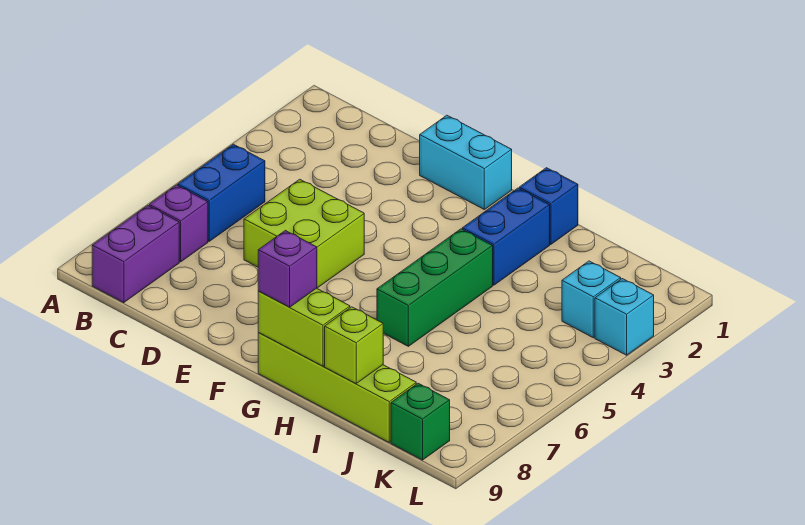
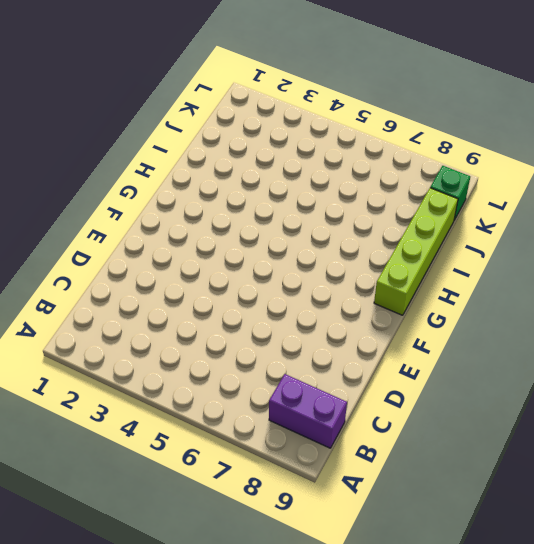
none -> blue 1x2 brick [178,144,265,241]
none -> purple 1x1 brick [149,185,208,262]
none -> lime 2x2 brick [244,179,364,288]

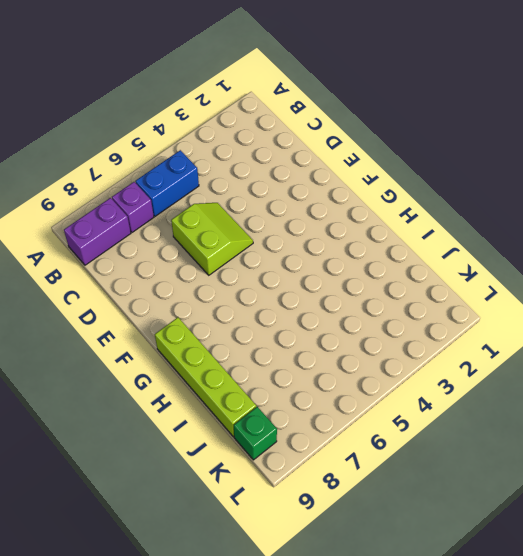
lime 2x2 slope [171,203,253,275] -> lime 2x2 brick [244,179,364,288]
none -> cyan 1x2 brick [420,115,512,209]
none -> blue 1x1 brick [519,168,578,245]
none -> blue 1x2 brick [462,188,550,285]

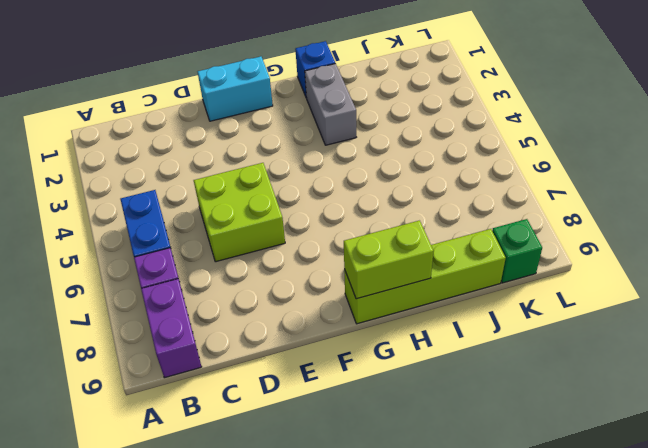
grey 1x2 brick [305,64,356,145] -> blue 1x2 brick [462,188,550,285]
none -> green 1x3 brick [377,229,493,346]
none -> cyan 1x1 brick [562,261,621,338]
none -> cyan 1x1 brick [595,279,654,355]

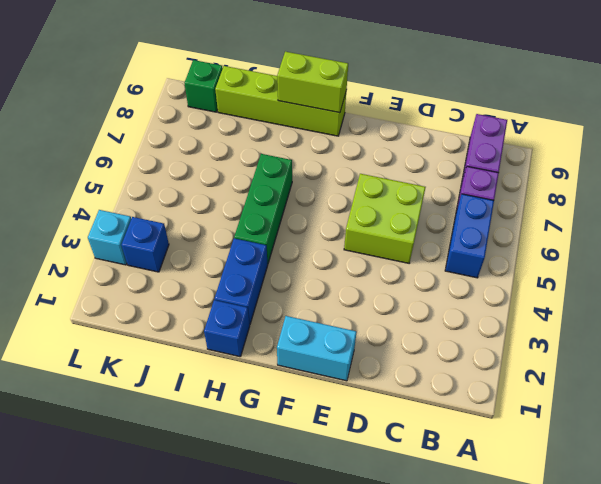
blue 1x1 brick [121,217,169,272] -> cyan 1x1 brick [562,261,621,338]
none -> lime 1x1 brick [325,307,383,383]
none -> purple 1x1 brick [258,230,317,307]

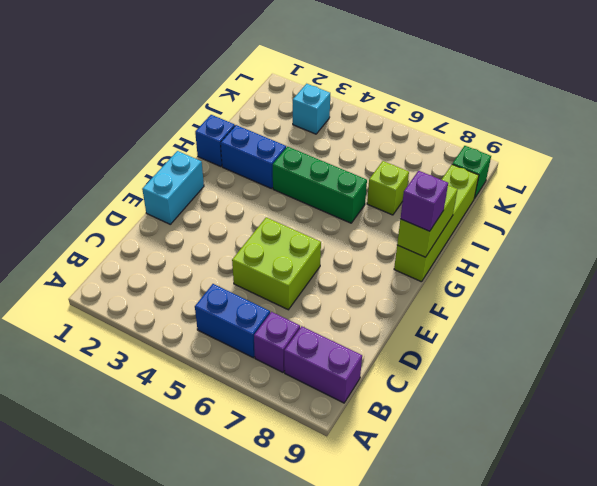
lime 1x1 brick [367,161,409,215] -> lime 1x1 brick moved to [325,307,383,383]
none -> cyan 1x1 brick [595,279,654,355]

